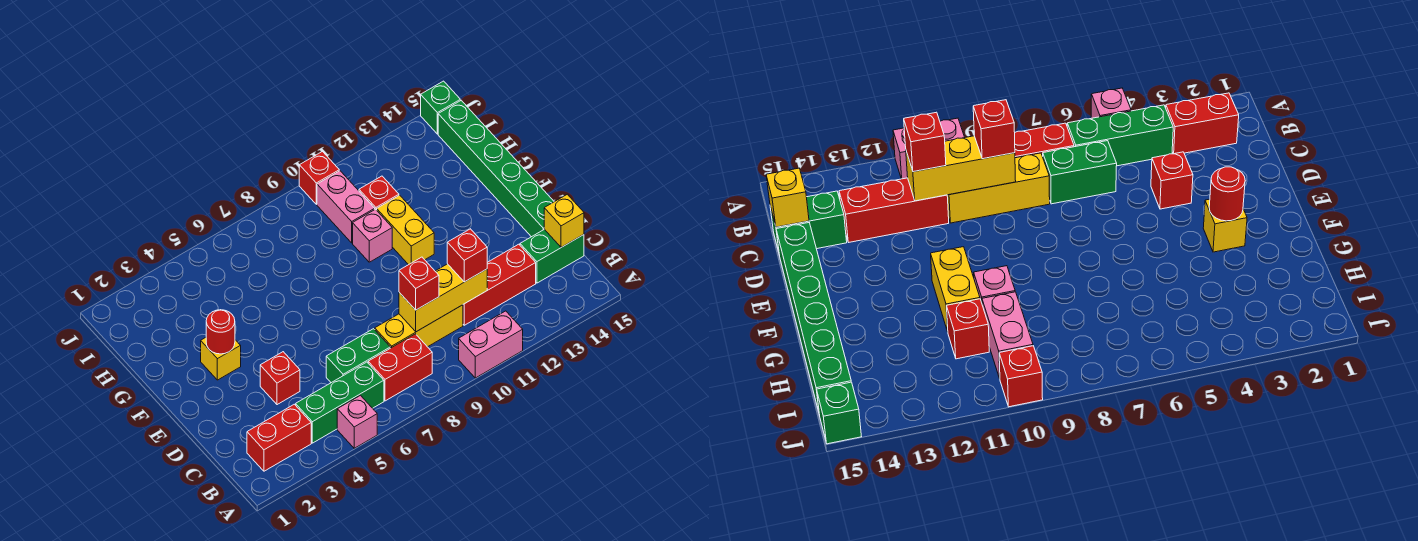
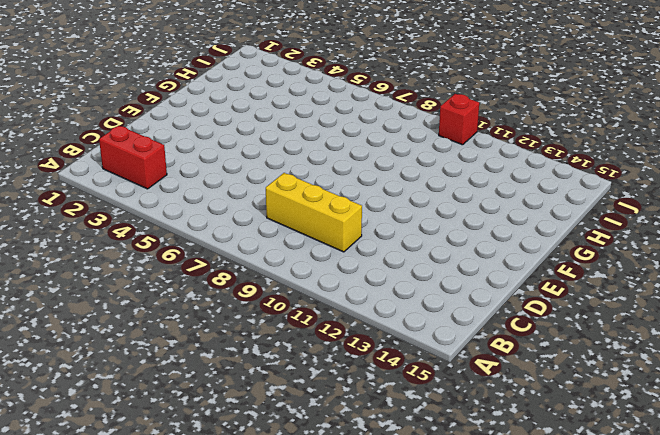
none -> pink 1x1 brick [337,395,377,448]
none -> pink 1x2 brick [459,311,523,378]
none -> green 1x3 brick [296,362,384,443]

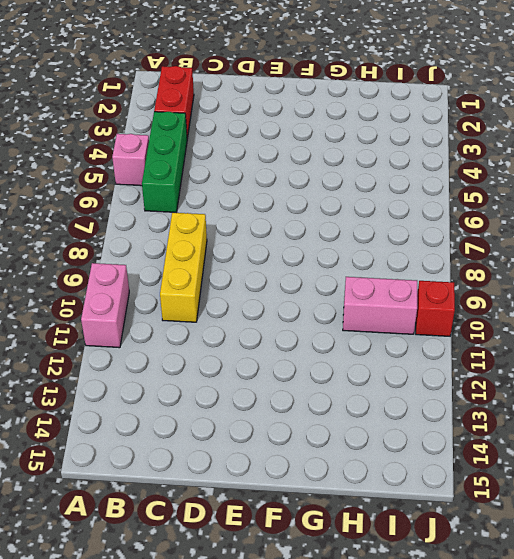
none -> red 1x2 brick [368,334,432,401]
none -> green 1x2 brick [326,329,390,383]
none -> red 1x3 brick [463,244,536,325]

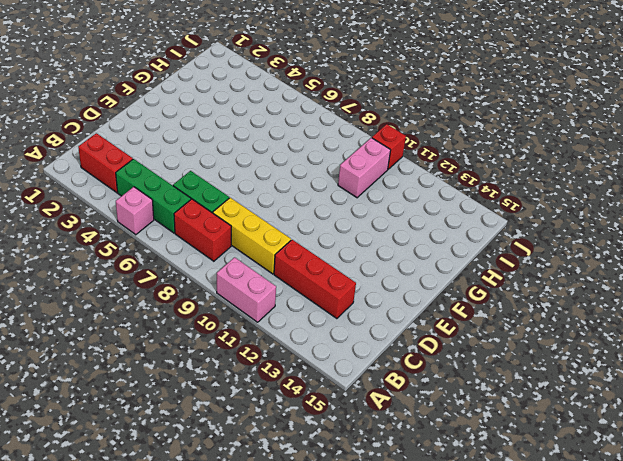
none -> green 1x2 brick [520,229,584,283]
none -> red 1x1 brick [260,352,300,405]
none -> green 1x6 brick [438,100,554,237]

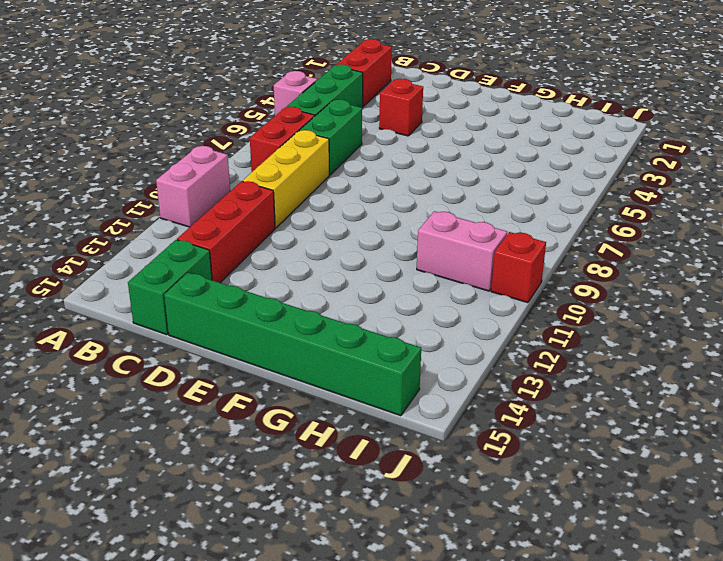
none -> yellow 1x1 brick [201,338,241,380]
none -> yellow 1x2 brick [377,195,434,265]
none -> pink 1x1 brick [353,209,392,262]

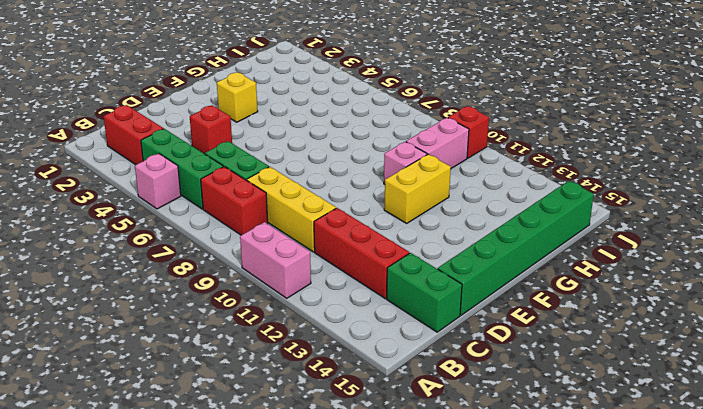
none -> red 1x1 brick [359,176,399,210]
none -> green 1x1 brick [421,81,460,134]
none -> yellow 1x3 brick [399,264,487,332]

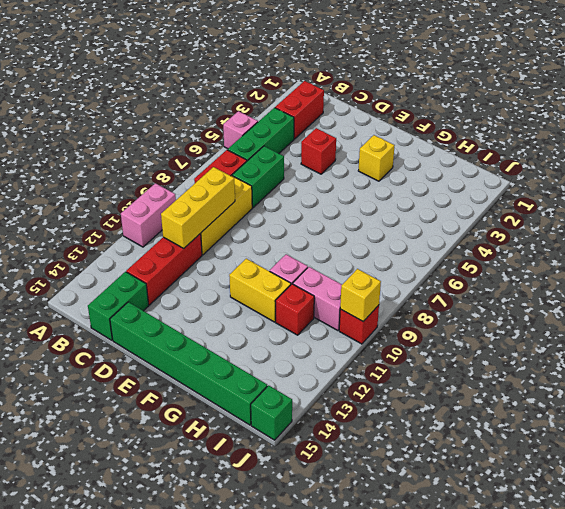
yellow 1x1 brick [340,269,381,321] -> yellow 1x1 brick moved to [544,194,584,247]
none -> red 1x1 round brick [206,310,235,354]
none -> red 1x1 brick [399,257,439,310]
none -> red 1x1 brick [447,229,487,282]

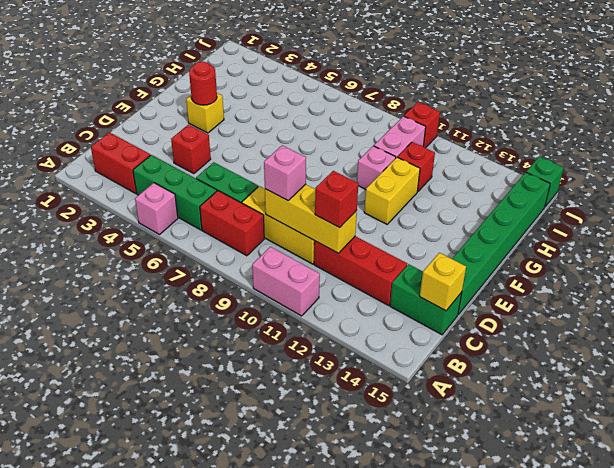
pink 1x1 brick [264,145,306,200] -> red 1x1 brick [399,257,439,310]

